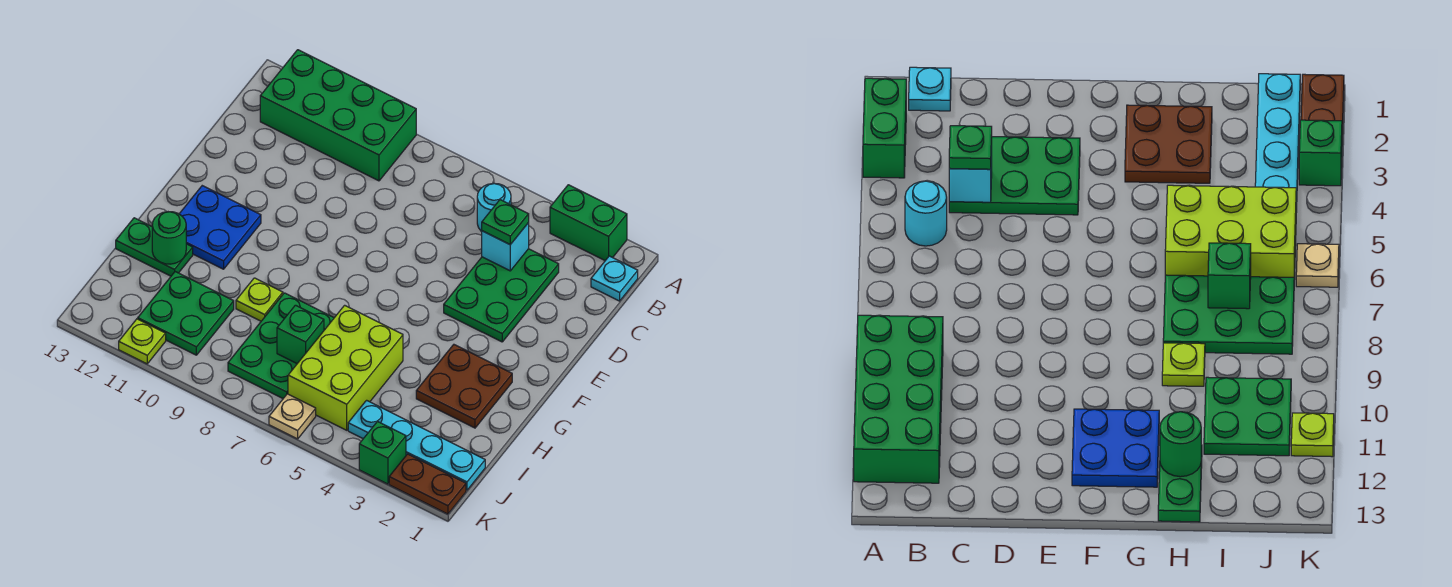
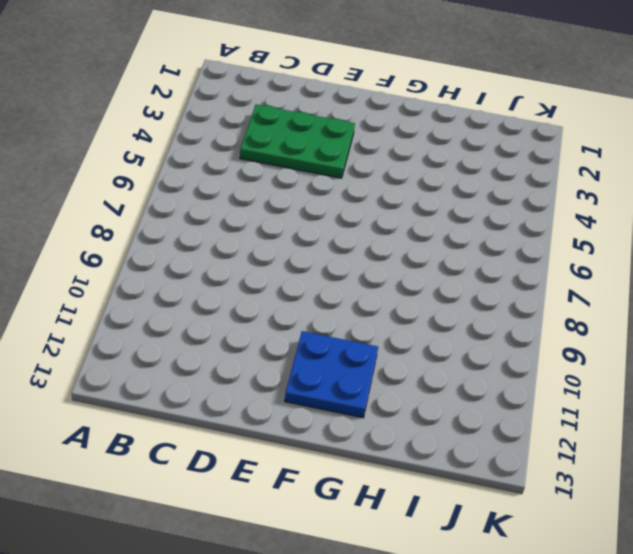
none -> green 1x2 brick [550,185,627,261]
none -> green 2x4 brick [260,50,416,181]
none -> cyan 1x1 plate [591,256,638,301]

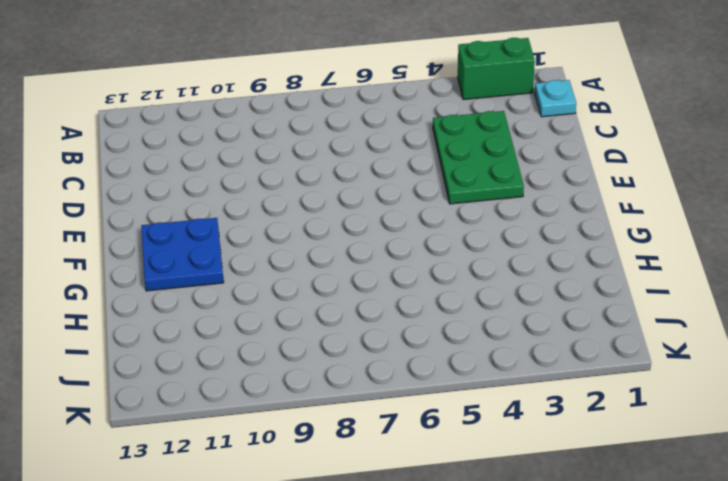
none -> green 2x4 brick [260,50,416,181]
none -> cyan 1x1 round brick [477,183,511,232]
none -> brown 2x2 plate [416,345,512,428]

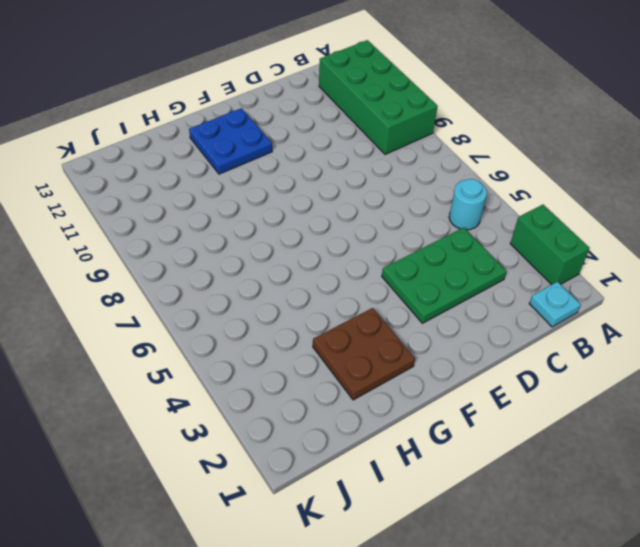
none -> lime 2x3 brick [288,305,403,430]
none -> green 2x3 plate [228,293,334,398]
none -> lime 1x1 plate [236,278,283,321]

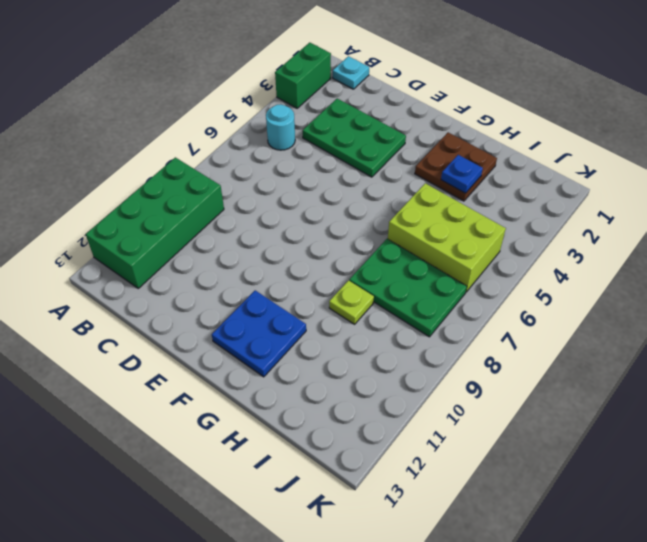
blue 1x1 plate [441,155,483,193] -> none
none -> green 1x2 plate [116,218,193,276]
none -> green 2x2 plate [138,272,234,355]
none -> cyan 1x4 plate [348,400,485,490]

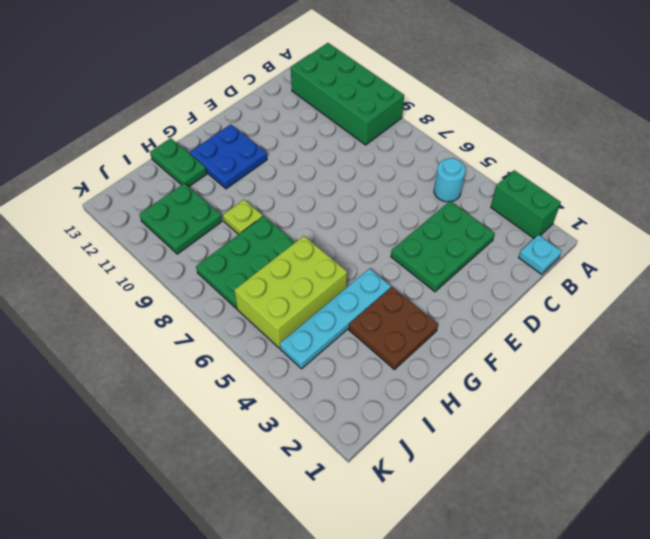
cyan 1x4 plate [280,269,391,369] -> cyan 1x4 plate turned to [348,400,485,490]
none -> brown 1x2 plate [389,454,466,514]
none -> green 1x1 brick [359,422,406,484]
none -> tan 1x1 plate [269,394,316,439]

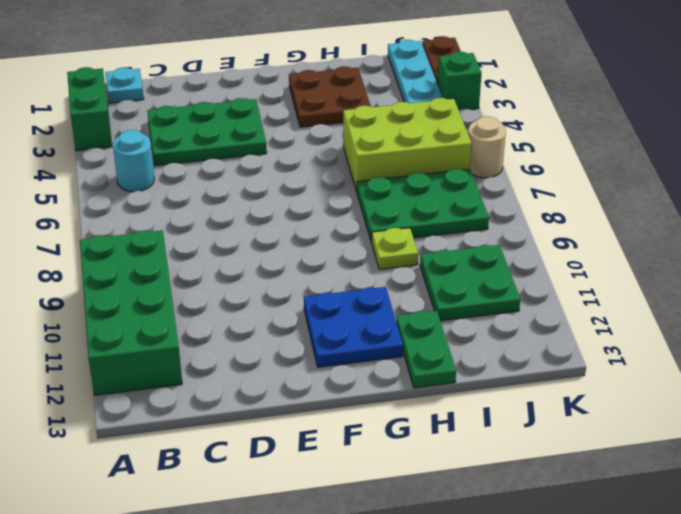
tan 1x1 round brick [468,116,506,178] -> tan 1x1 plate [269,394,316,439]
none -> lime 1x1 plate [119,319,166,364]
none -> cyan 1x1 brick [482,223,529,271]
none -> green 1x1 round brick [152,212,186,264]

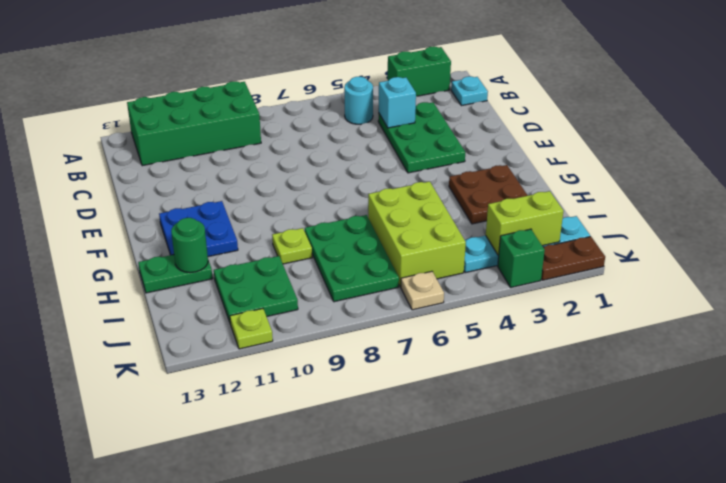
lime 1x2 brick [486,191,563,255] -> none
none -> green 1x1 brick [277,305,324,364]
none -> green 1x1 plate [482,200,529,245]

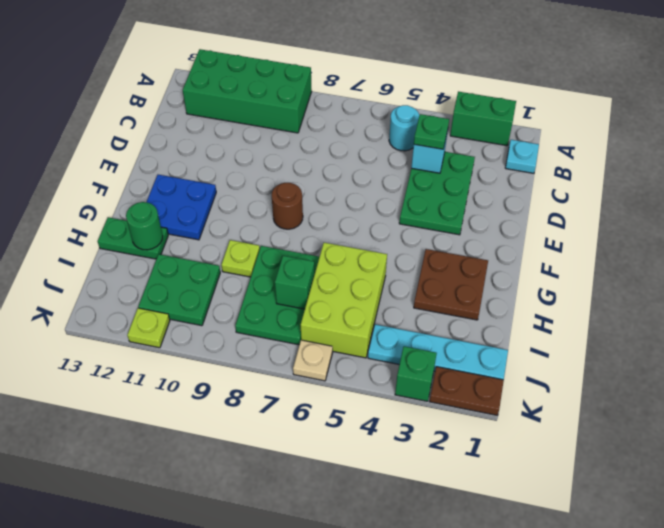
brown 1x1 round brick [272,183,303,229] -> none

